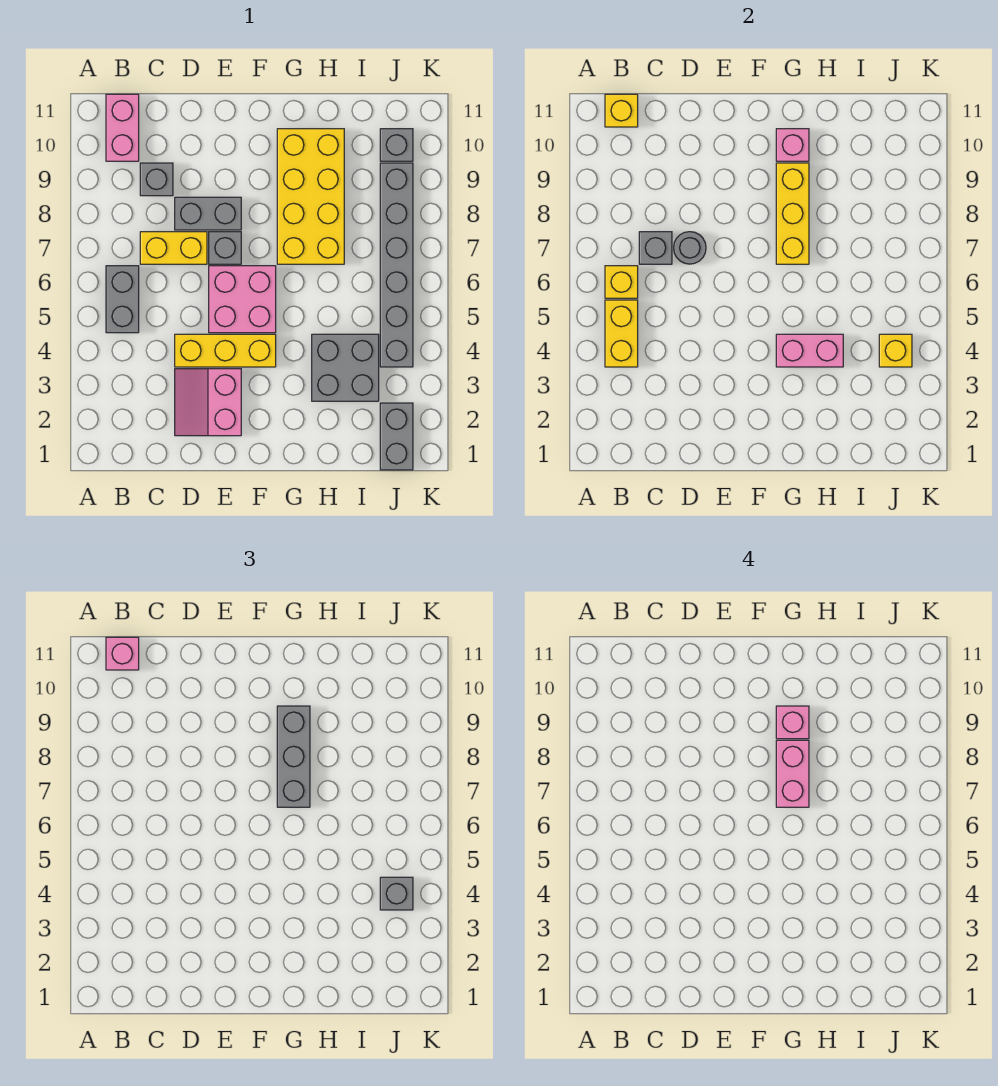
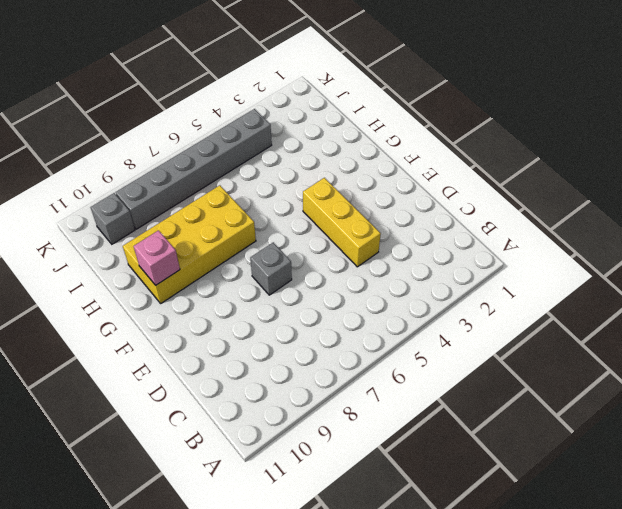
none -> grey 1x2 brick [106,266,139,333]
none -> pink 1x2 brick [106,94,139,161]
none -> yellow 1x2 brick [140,232,207,264]

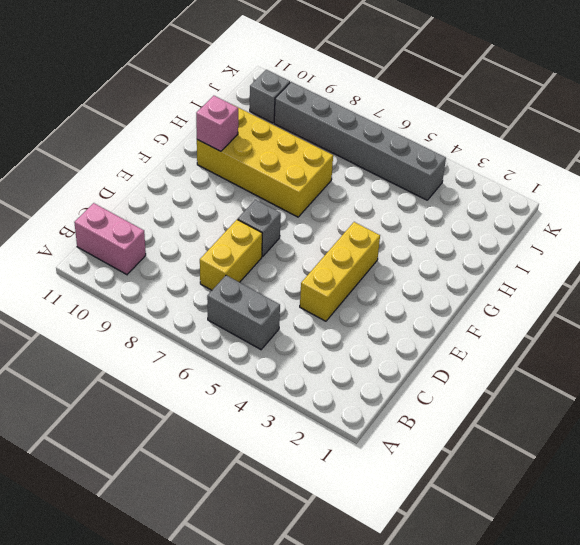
none -> grey 1x1 brick [140,163,173,196]
none -> pink 2x2 slope [175,369,241,436]
none -> grey 1x2 brick [175,197,241,230]

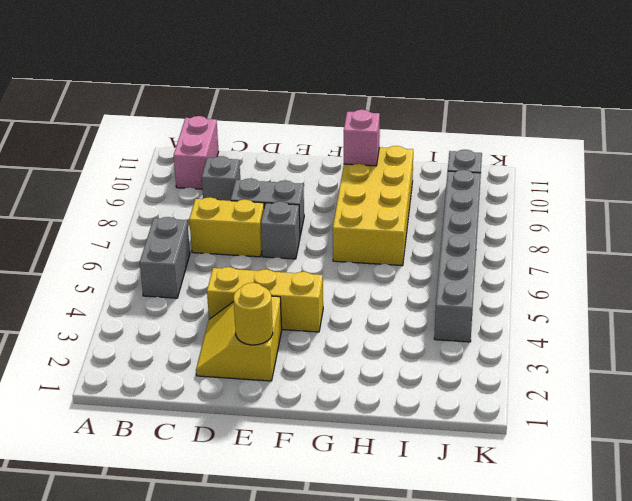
yellow 2x2 slope [196,296,282,381] -> pink 2x2 slope [175,369,241,436]
yellow 1x1 round brick [234,283,273,345] -> none
none -> pink 2x2 brick [209,266,276,333]
none -> grey 2x2 brick [312,334,379,401]
none -> grey 1x2 brick [380,403,413,470]

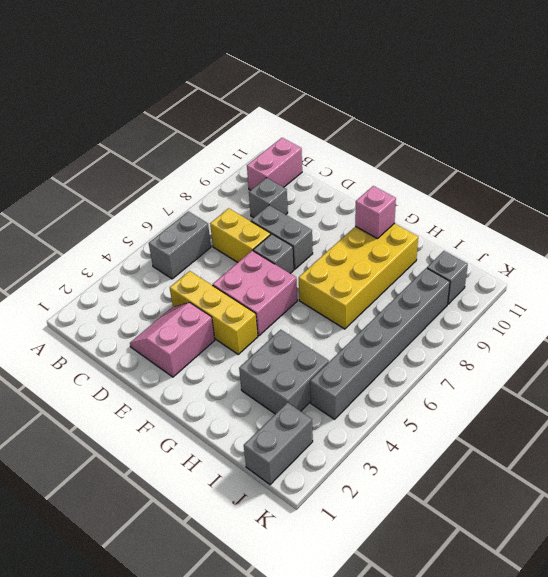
none -> yellow 1x2 brick [605,300,638,367]
none -> yellow 1x1 brick [605,266,638,298]
none -> yellow 1x1 brick [605,94,638,127]

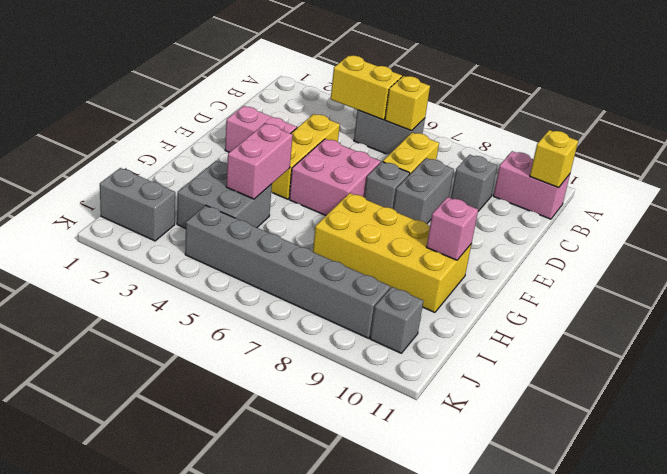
none -> grey 1x1 brick [639,232,672,264]
none -> grey 1x1 round brick [674,232,706,264]
none -> yellow 1x3 brick [776,163,809,264]

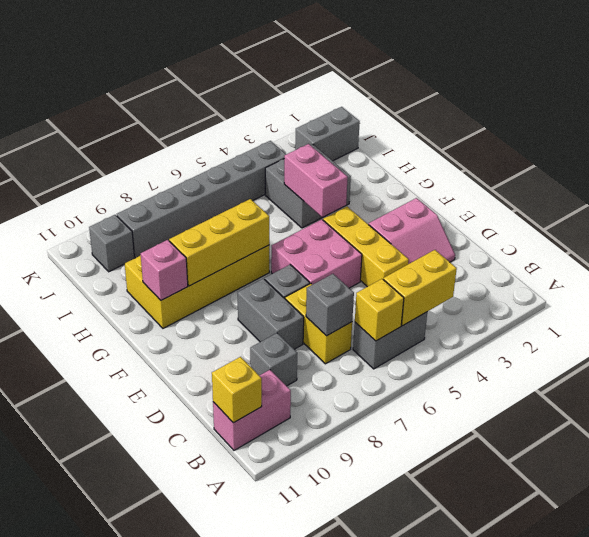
none -> grey 1x1 round brick [674,232,706,264]
none -> yellow 1x1 brick [879,334,912,367]
none -> pink 1x1 brick [106,637,139,670]

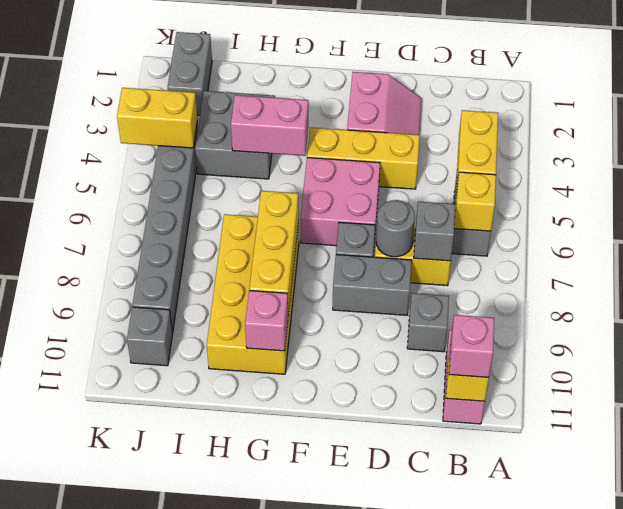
yellow 1x2 brick [117,88,198,148] -> yellow 1x1 brick [879,334,912,367]
none -> grey 1x3 brick [277,706,310,807]
none -> grey 1x1 brick [380,877,413,910]
none -> pink 1x2 brick [776,740,809,807]

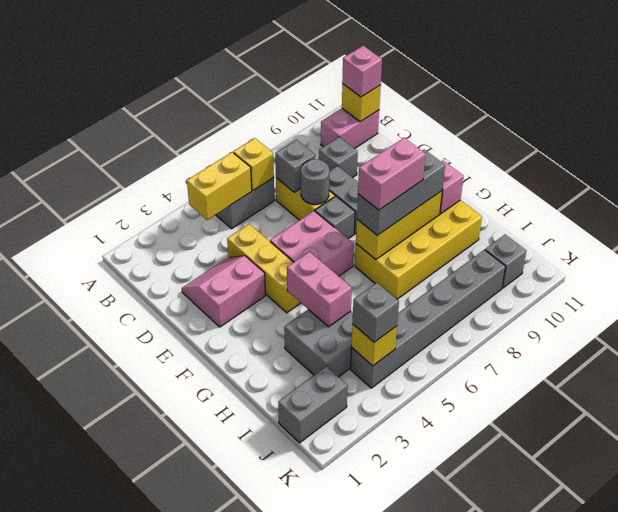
none -> pink 1x1 brick [776,706,809,739]

